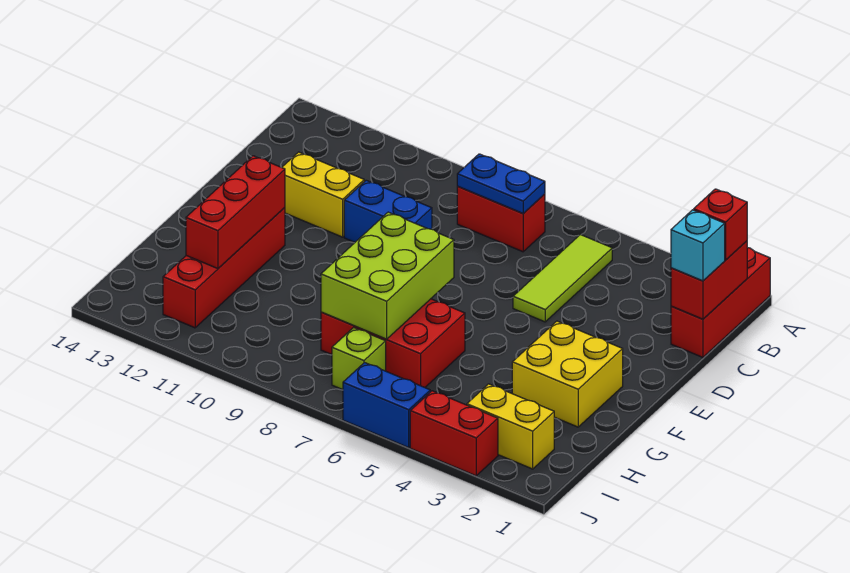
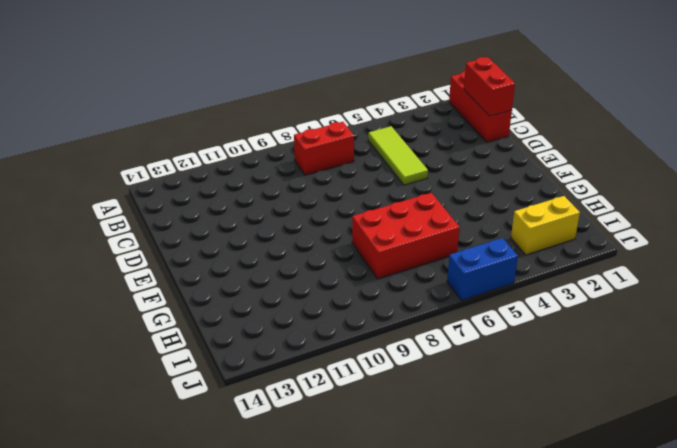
none -> blue 1x2 brick [344,180,432,242]
none -> yellow 1x2 brick [282,152,364,237]
none -> yellow 2x2 brick [512,321,623,427]

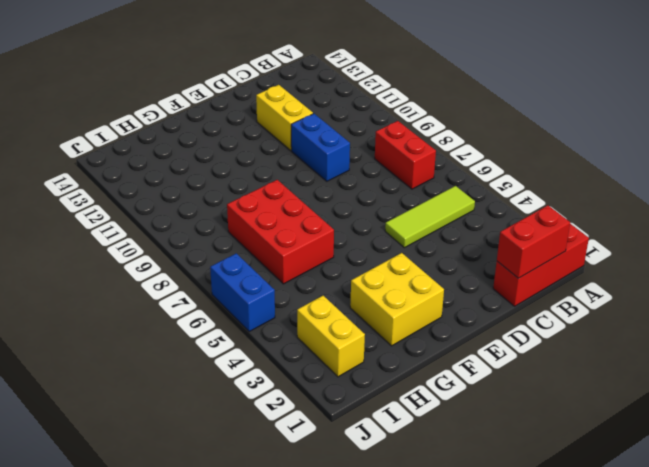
none -> red 1x4 brick [163,208,285,328]
none -> lime 1x1 brick [332,327,386,390]
none -> red 1x2 brick [410,391,498,476]

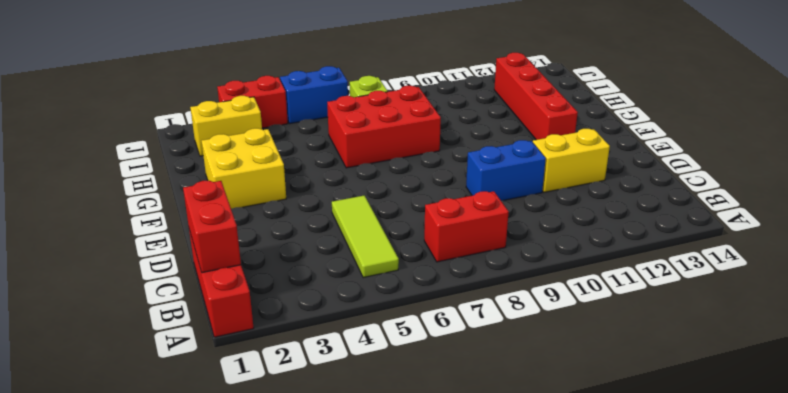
none -> blue 1x2 plate [457,154,545,214]
none -> lime 2x3 brick [321,212,454,339]
none -> red 1x3 brick [186,156,285,269]

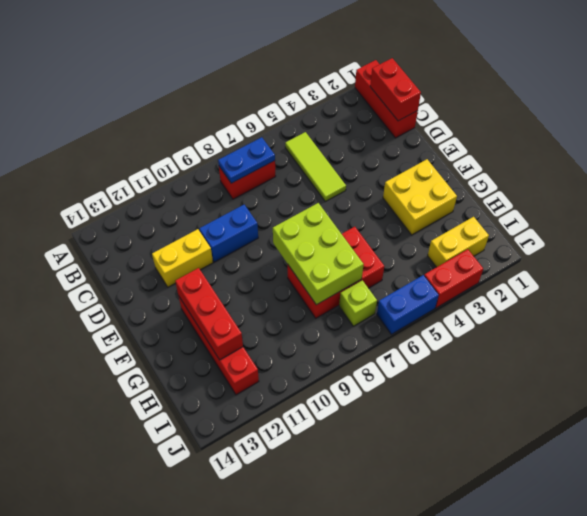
none -> red 1x1 brick [694,189,747,260]
none -> cyan 1x1 brick [671,210,725,281]

